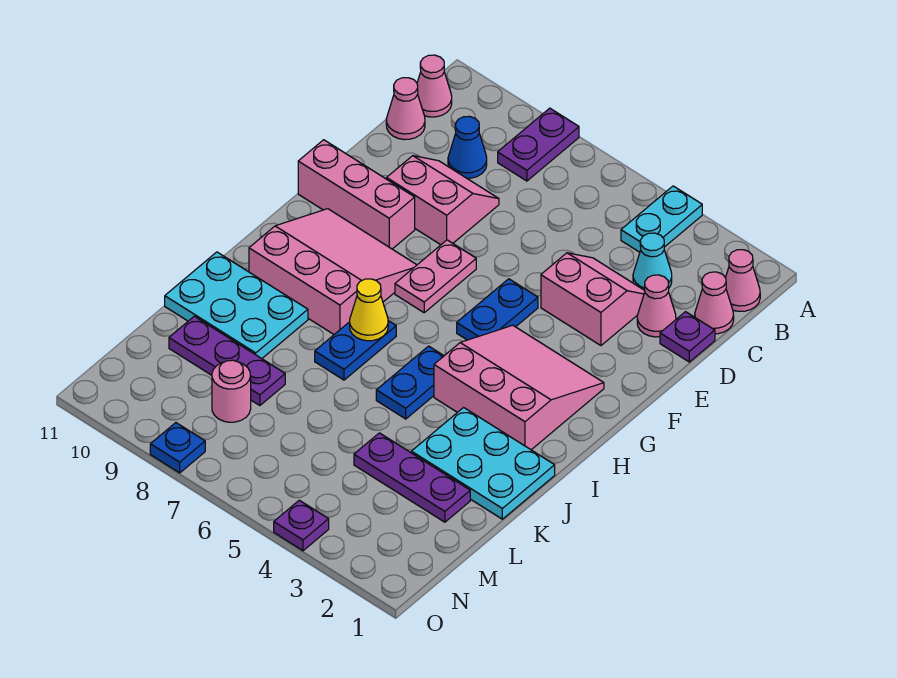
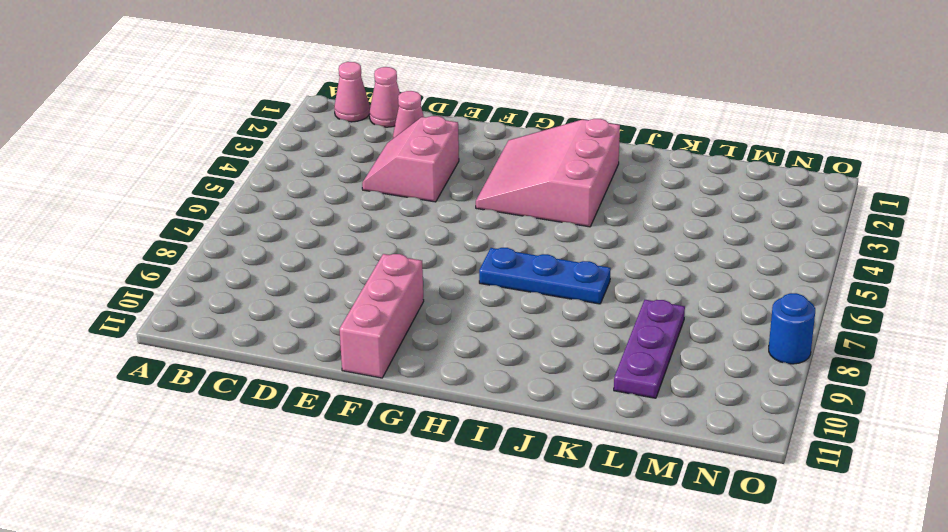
blue 1x3 plate [479,248,611,304] -> blue 1x2 plate [315,321,396,380]
blue 1x1 round brick [769,293,815,364] -> blue 1x1 plate [150,423,205,473]
none -> cyan 1x2 plate [621,186,702,252]
none -> purple 1x2 plate [498,108,579,181]
none -> pink 1x1 cone [417,55,452,117]

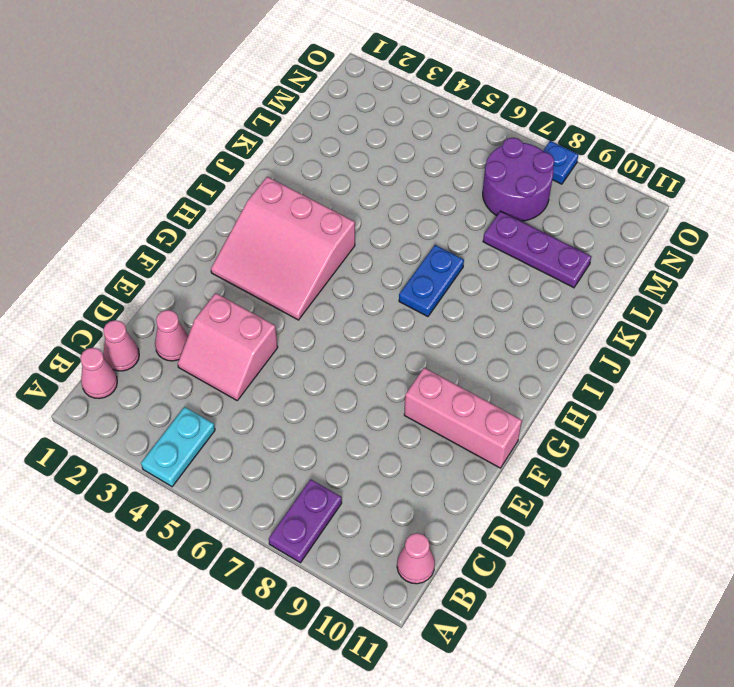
purple 2x2 round brick [483,138,554,221] -> pink 1x1 round brick [212,360,251,422]
none -> cyan 1x1 cone [633,233,672,290]
none -> blue 1x1 cone [448,116,487,178]
none -> pink 1x1 cone [386,78,425,140]

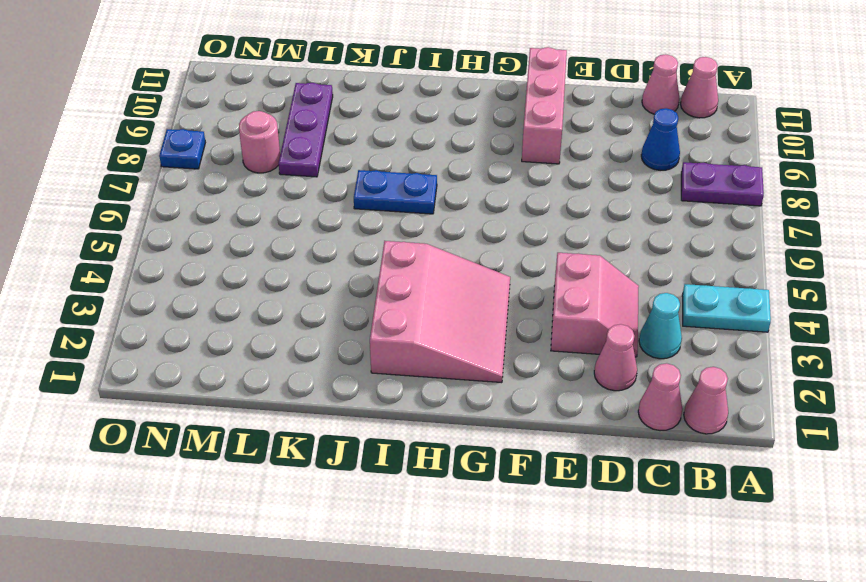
none -> purple 1x1 plate [660,312,715,362]
none -> pink 2x2 slope [387,156,499,245]
none -> blue 1x2 plate [457,279,538,340]

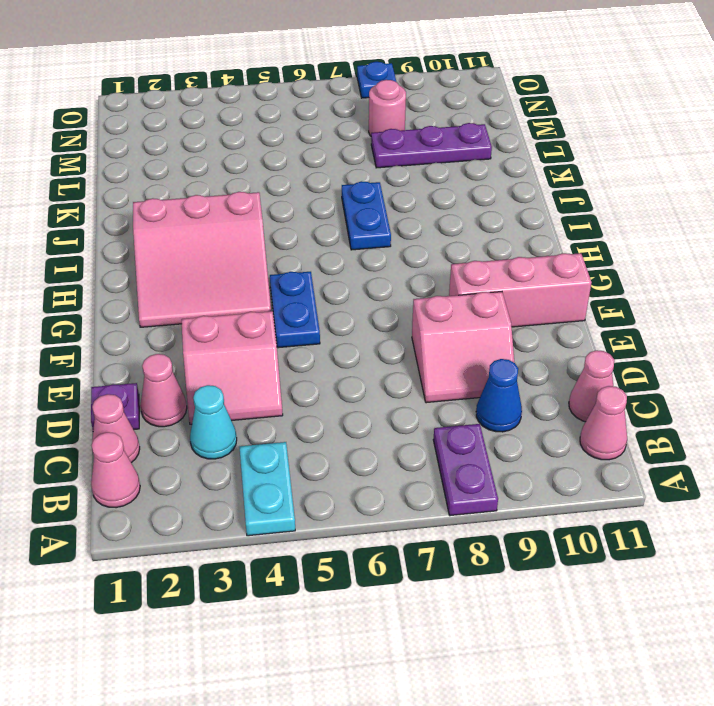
none -> pink 1x2 plate [395,240,476,313]
none -> pink 3x3 slope [249,209,416,334]
none -> blue 1x2 plate [376,346,444,419]

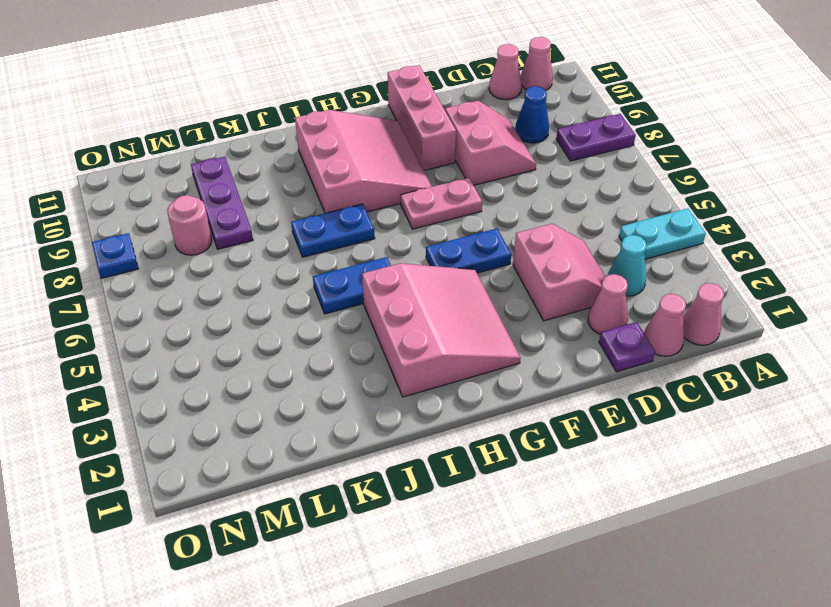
none -> cyan 2x3 plate [411,408,555,519]
none -> cyan 2x3 plate [165,252,308,359]
none -> purple 1x3 plate [354,433,470,522]

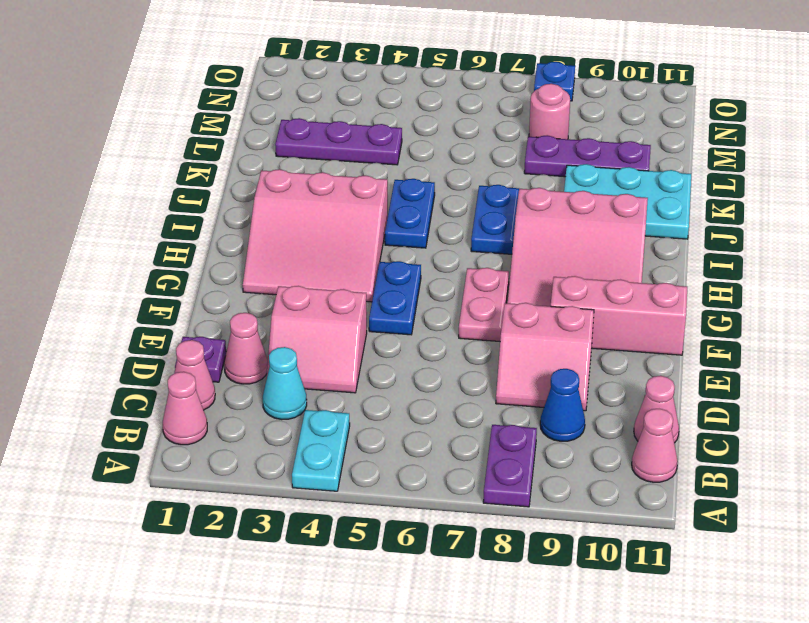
none -> cyan 2x3 plate [411,408,555,519]
none -> purple 1x1 plate [274,500,329,551]
none -> yellow 1x1 cone [350,279,388,341]

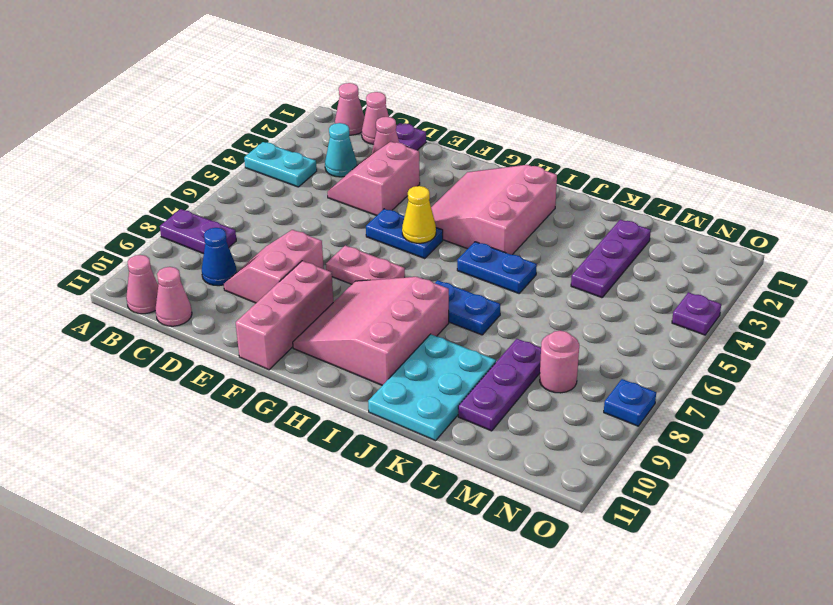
yellow 1x1 cone [402,186,436,243] -> yellow 1x1 cone moved to [350,279,388,341]
none -> cyan 2x3 plate [411,408,555,519]

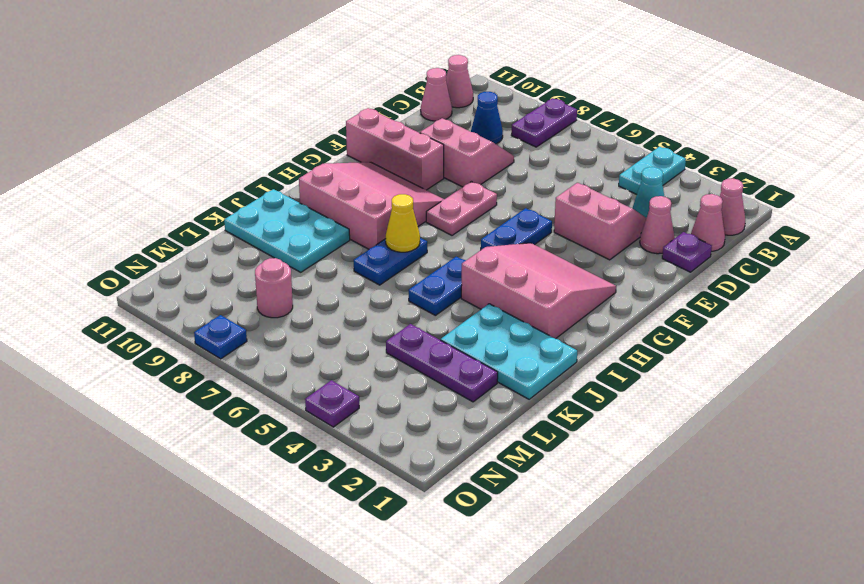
none -> purple 1x3 plate [169,316,285,406]

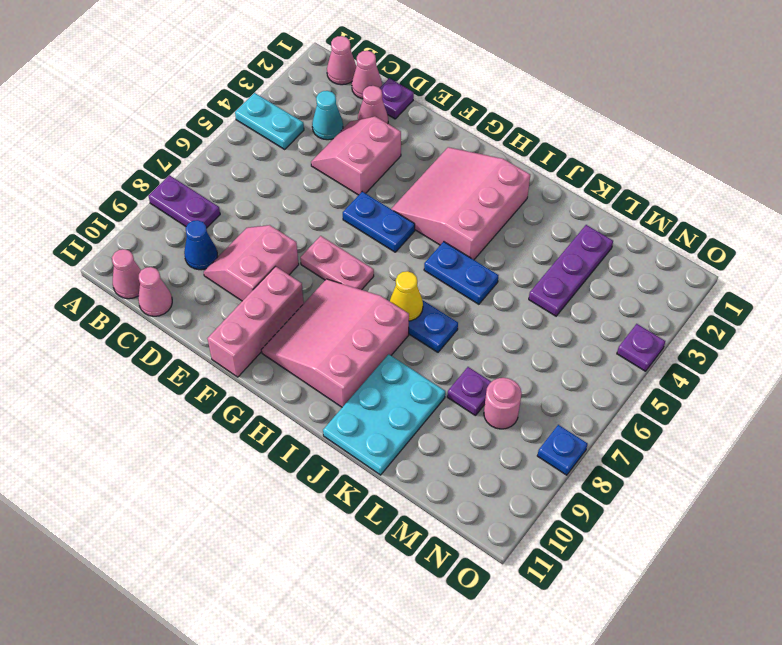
purple 1x1 plate [447,367,491,416] -> purple 1x3 plate [169,316,285,406]
none -> cyan 2x3 plate [411,408,555,519]

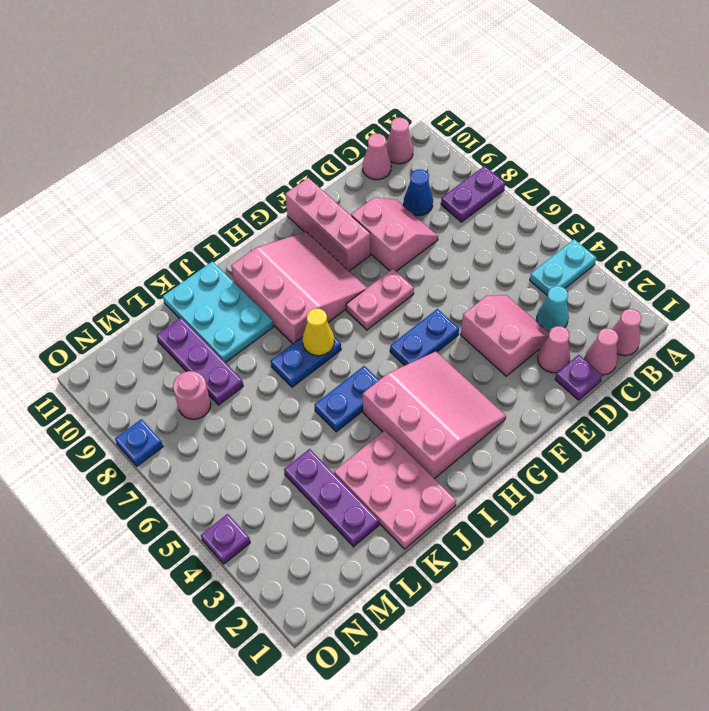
pink 2x3 plate [334,430,456,549] -> cyan 2x3 plate [411,408,555,519]

